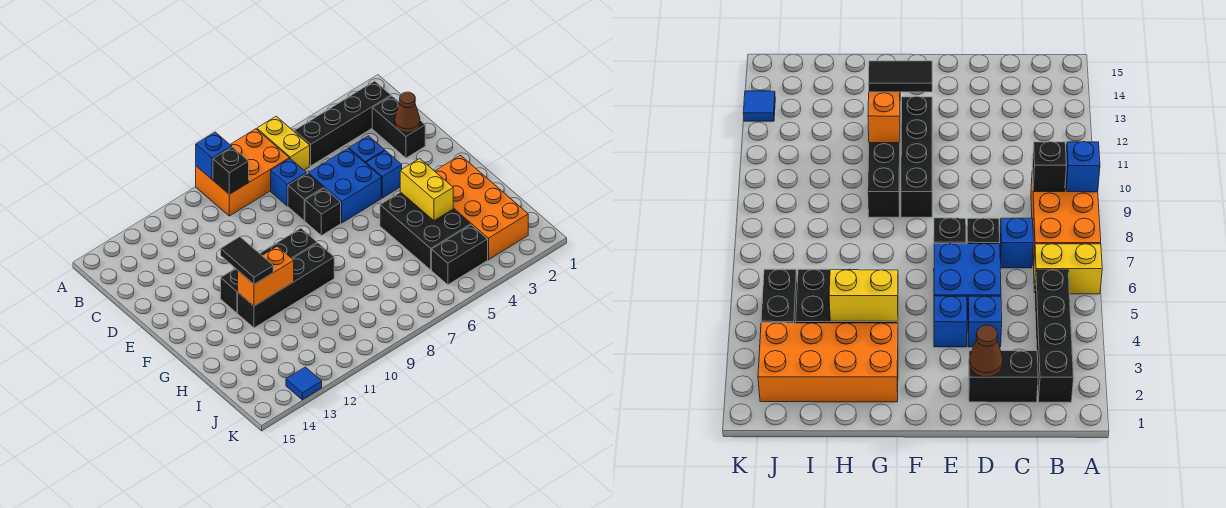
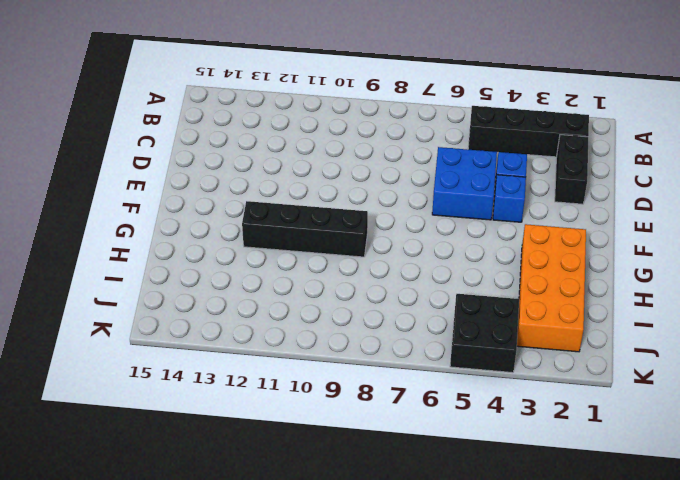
black 2x2 brick [450,294,519,373] -> black 1x2 brick [432,225,488,285]
none -> yellow 1x2 brick [257,116,310,170]
none -> orange 2x3 brick [196,129,289,216]
none -> blue 1x1 brick [271,159,306,206]

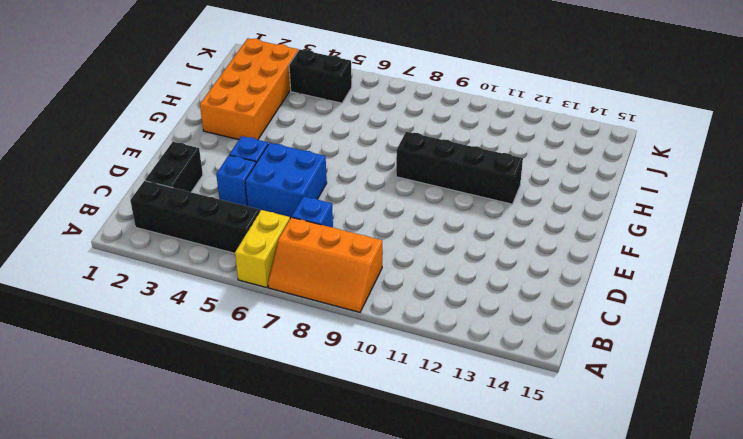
orange 2x3 slope [268,217,382,312] -> orange 2x3 brick [196,129,289,216]
none -> black 1x1 brick [288,173,324,221]
none -> black 1x1 brick [305,188,341,236]
none -> black 1x4 brick [221,228,317,313]

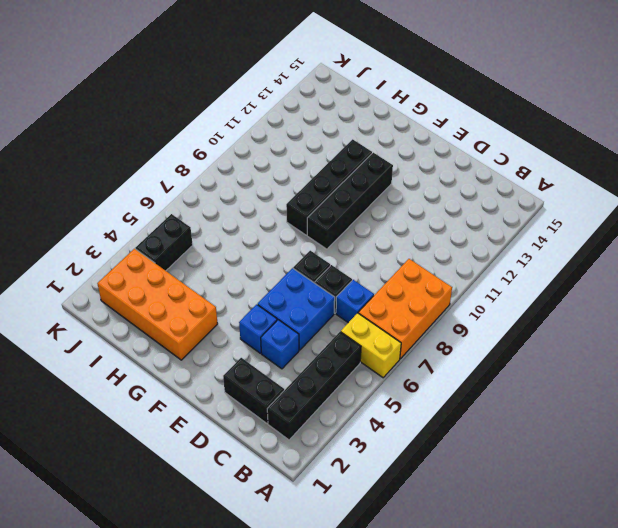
none -> black 2x3 brick [380,192,470,270]
none -> blue 1x1 tile [286,367,322,400]
none -> blue 1x1 brick [196,132,232,179]

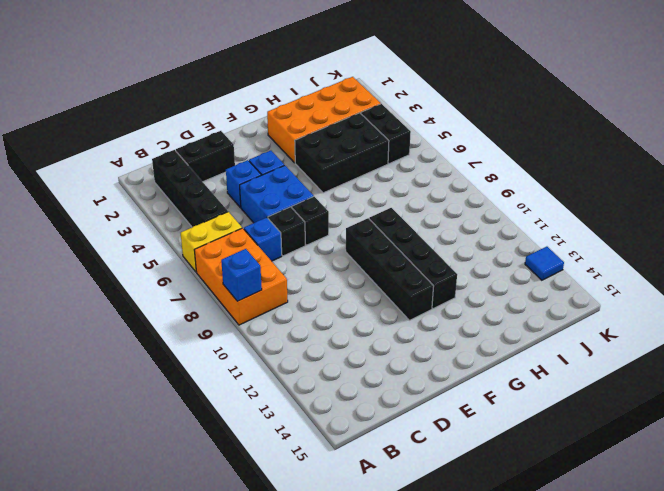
none -> black 1x1 brick [213,147,249,194]
none -> brown 1x1 cone [395,92,420,133]
none -> yellow 1x2 brick [400,159,453,221]

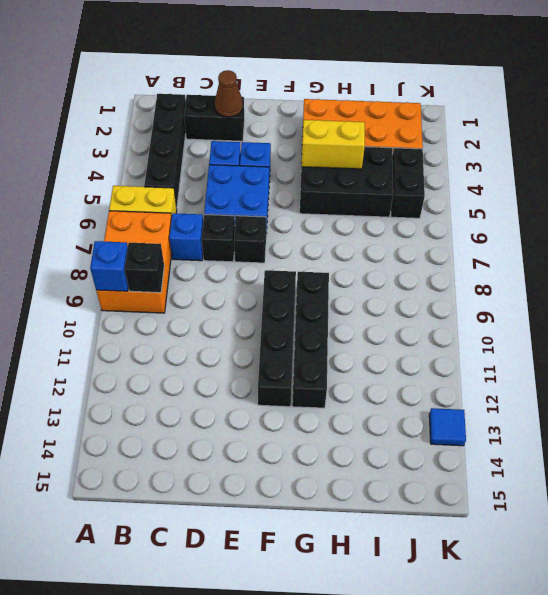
none -> orange 1x2 brick [238,246,294,306]
none -> black 1x2 tile [221,237,273,284]

